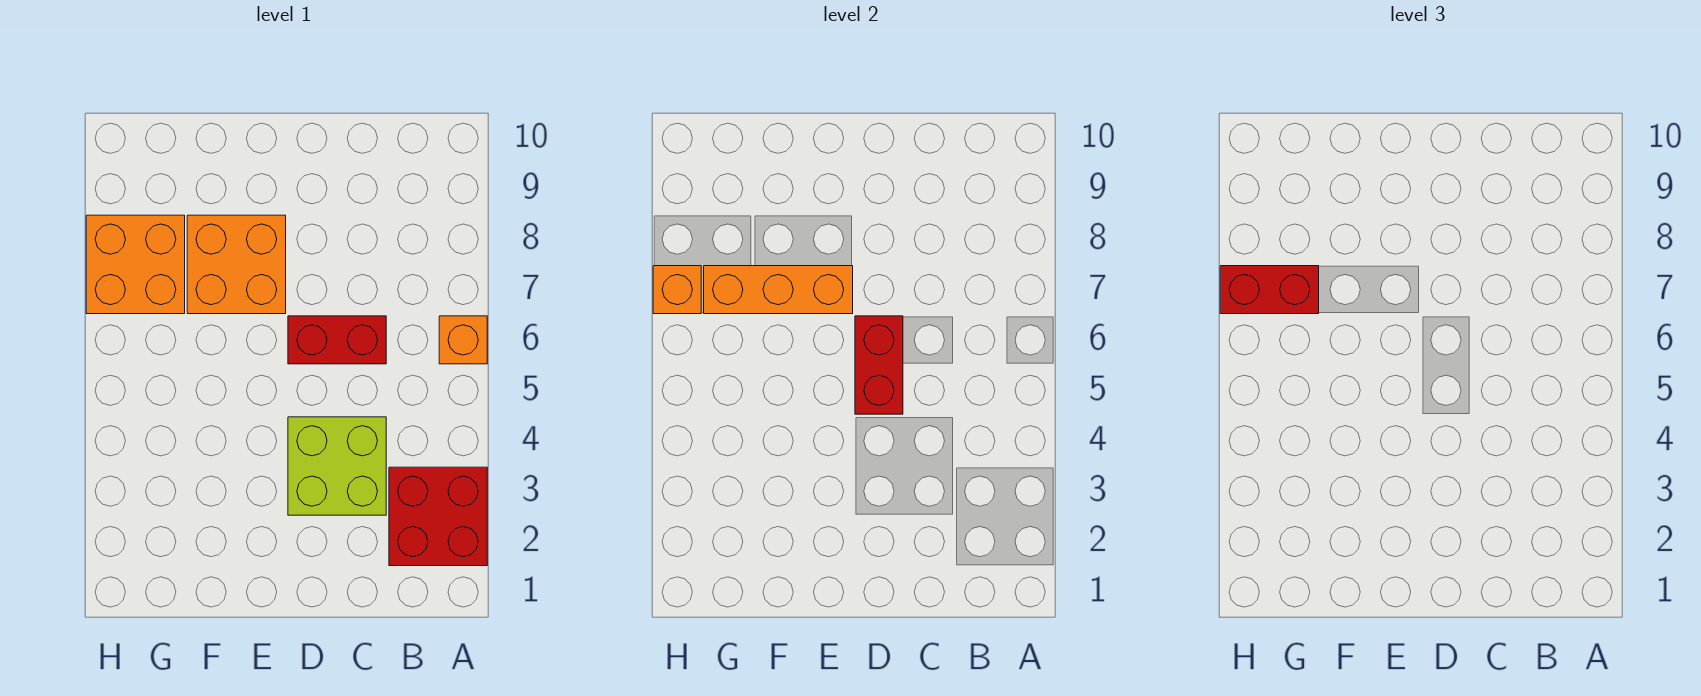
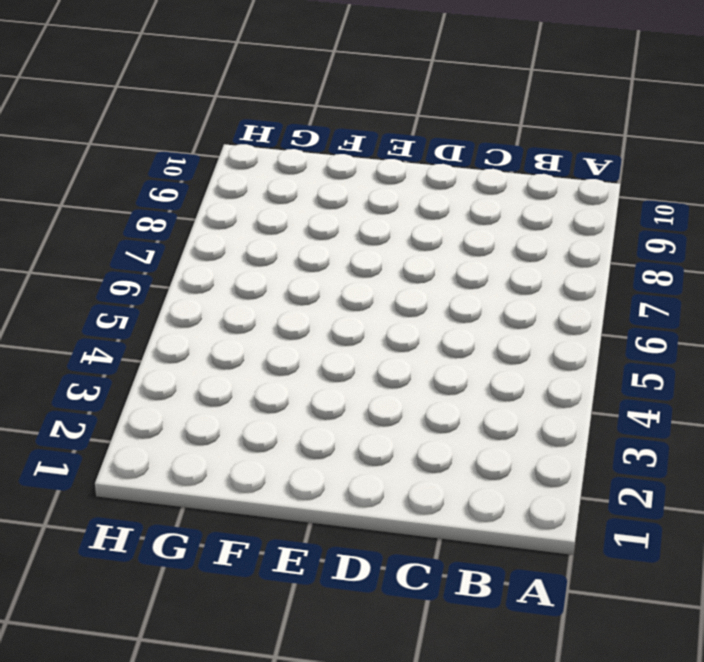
none -> red 2x2 brick [389,467,487,566]
none -> orange 1x1 brick [439,316,487,364]

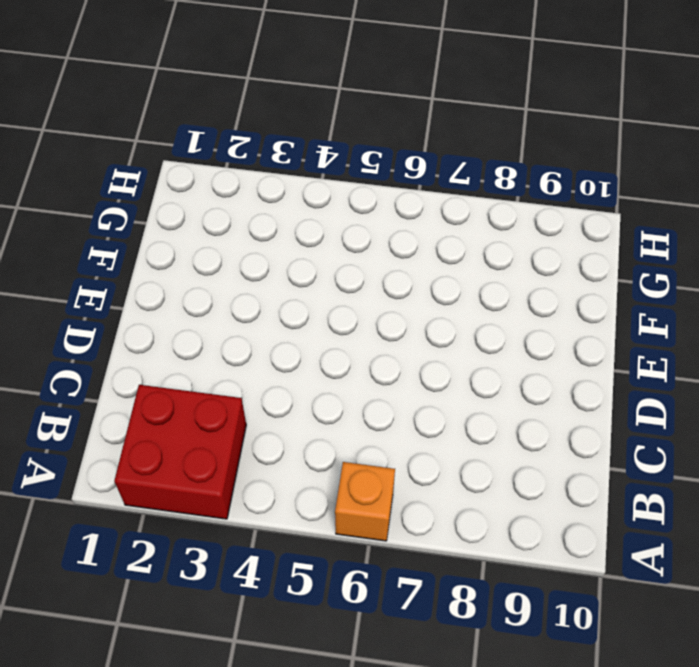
none -> lime 2x2 brick [288,417,386,515]
none -> red 1x2 brick [288,316,386,364]

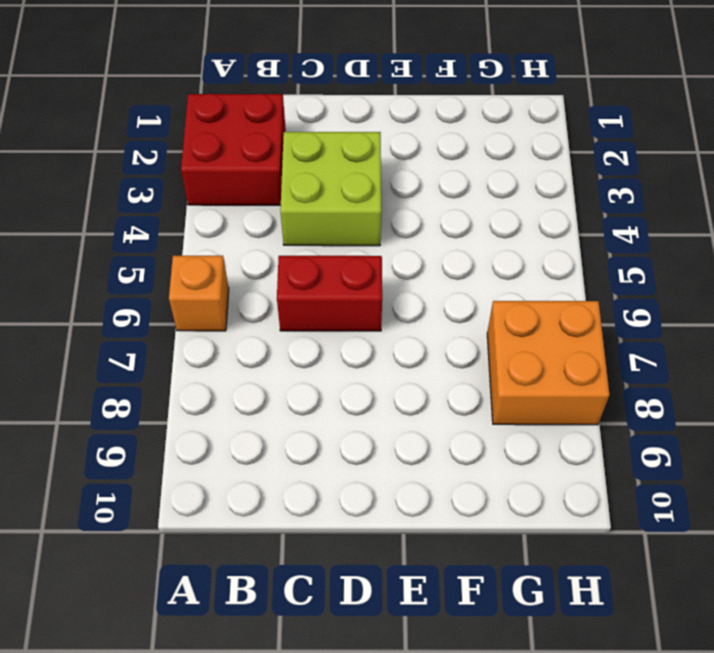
none -> orange 2x2 brick [187,215,286,314]
none -> red 1x2 brick [855,316,903,414]

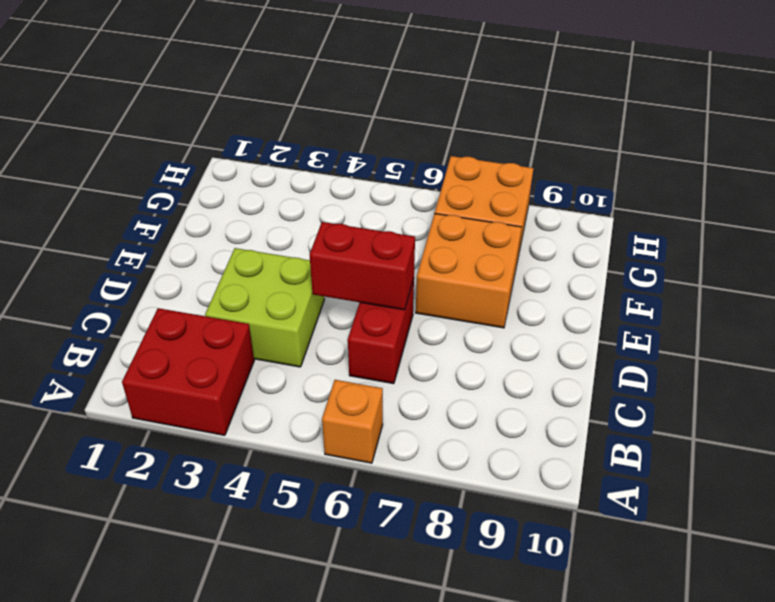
none -> orange 1x3 brick [704,266,853,314]
none -> orange 1x1 brick [653,266,701,314]

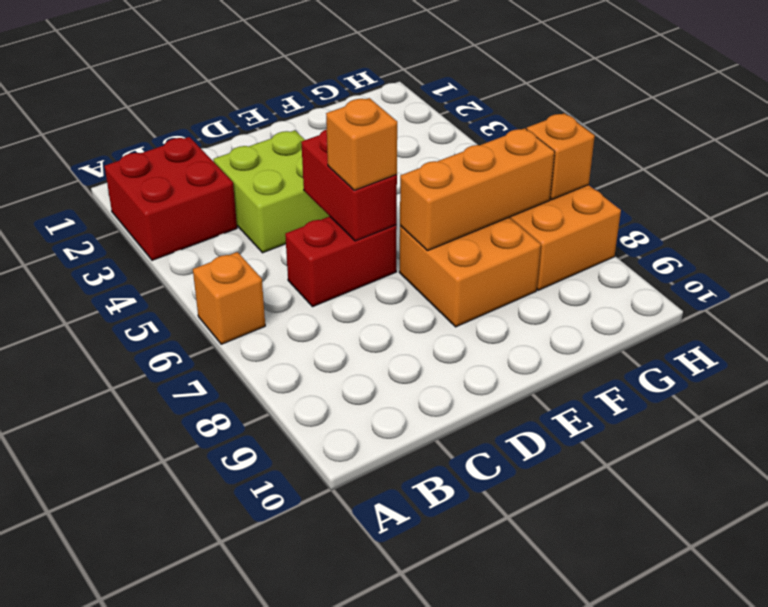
orange 1x1 brick [326,98,397,190] -> none
none -> red 1x2 brick [1220,266,1319,314]

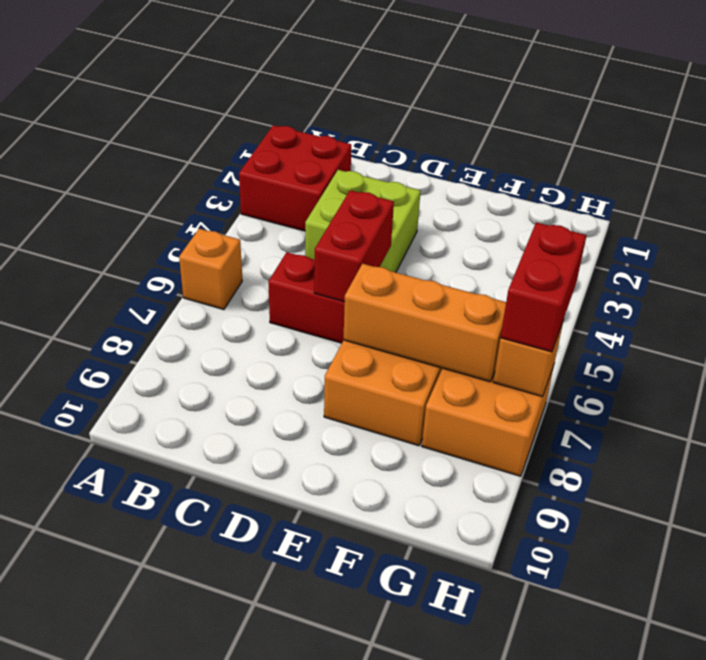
red 1x2 brick [501,222,587,352] -> red 1x2 brick turned to [1220,266,1319,314]

